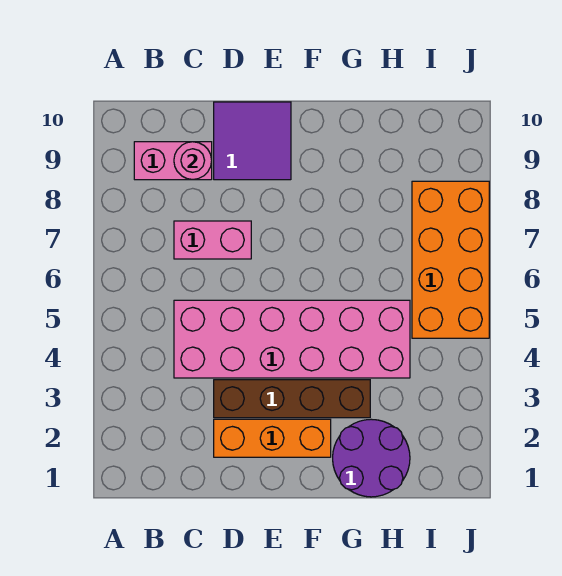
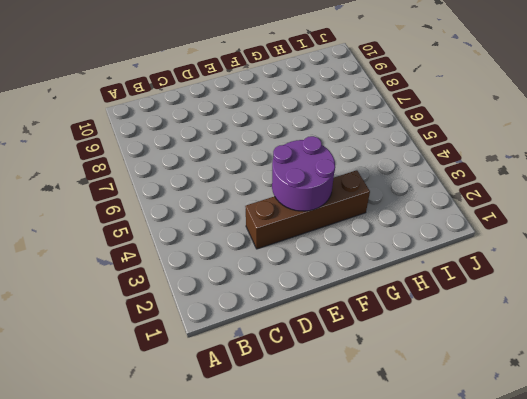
purple 2x2 round brick [272,136,335,211] -> purple 2x2 round brick moved to [333,419,410,497]
none -> pink 1x2 brick [134,142,212,180]
none -> pink 2x6 brick [174,300,410,378]

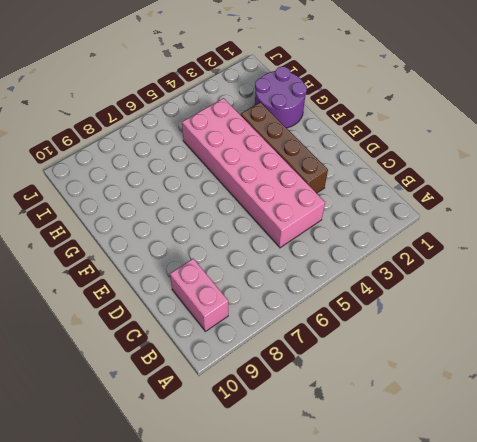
none -> pink 1x2 brick [174,221,251,259]
none -> orange 1x3 brick [214,419,331,457]

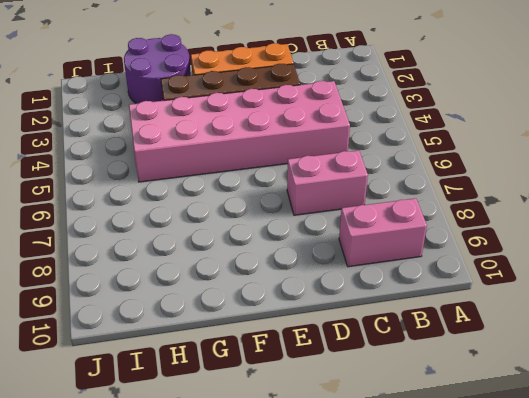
none -> purple 2x2 tile [214,102,291,180]
none -> orange 2x4 brick [412,181,489,338]

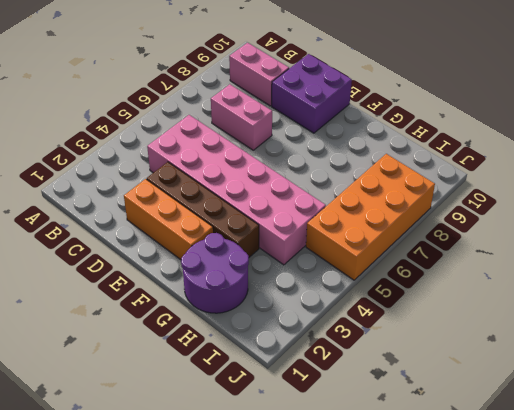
purple 2x2 brick [272,54,352,133] -> purple 2x2 tile [214,102,291,180]
none -> pink 1x1 round brick [174,142,212,180]

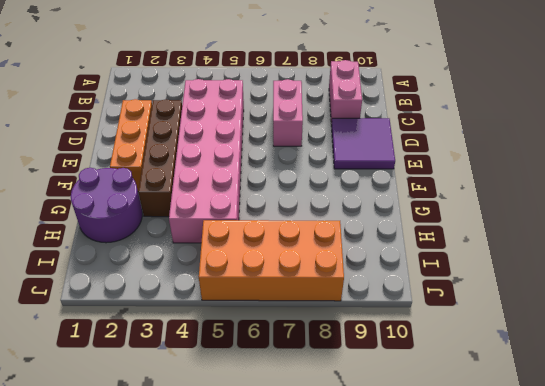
none -> pink 1x1 round brick [174,142,212,180]

